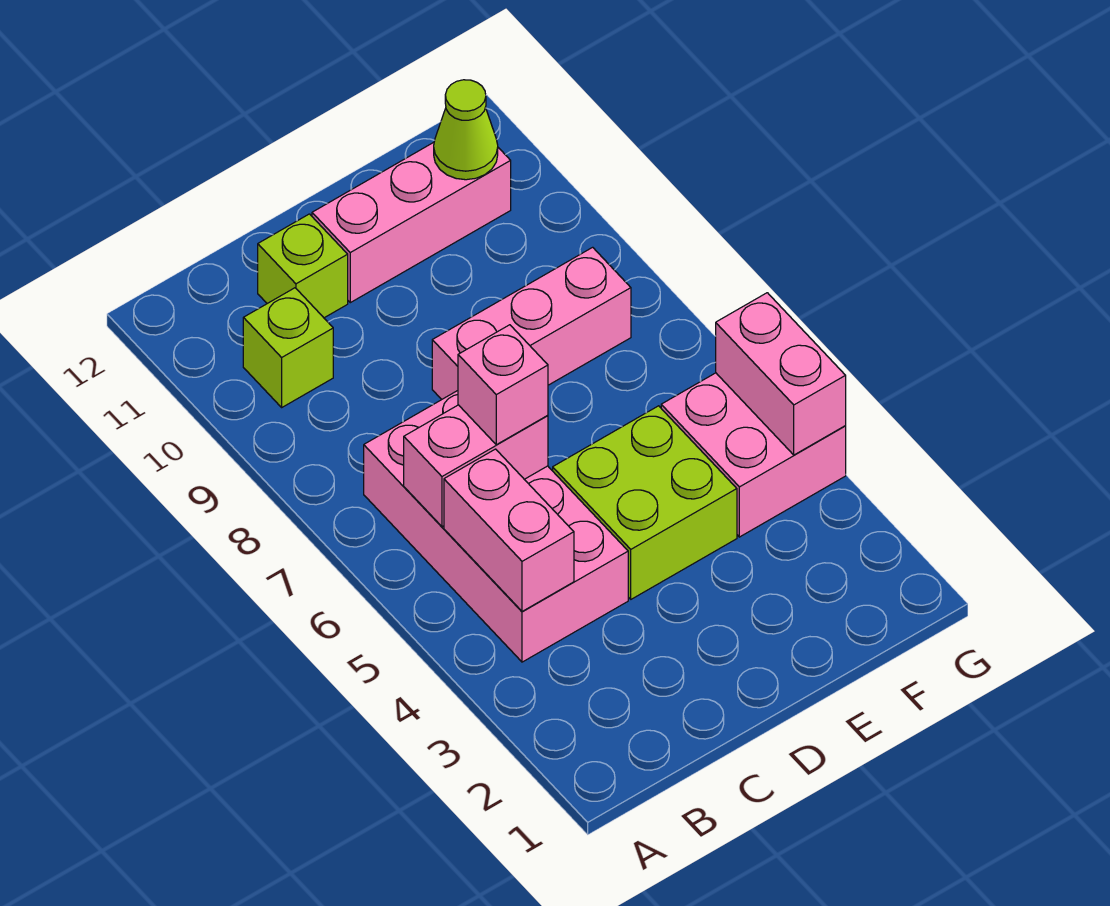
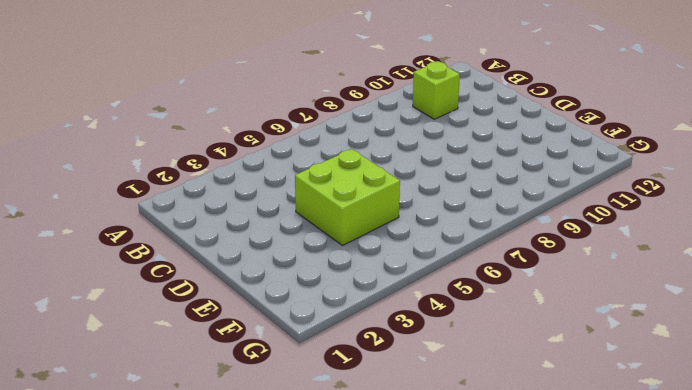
none -> pink 2x4 brick [364,391,628,662]
none -> lime 1x1 brick [258,214,348,318]
none -> pink 1x3 brick [432,247,631,399]

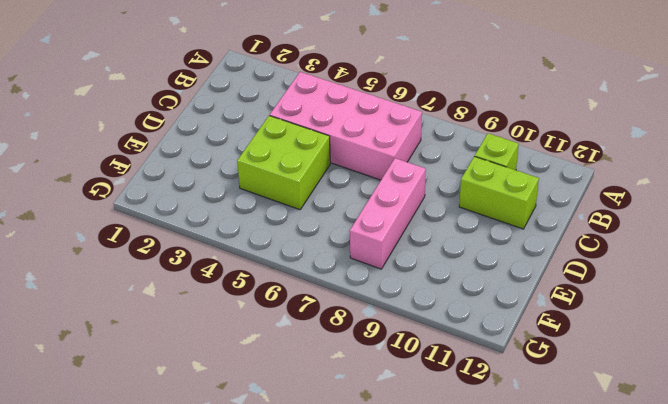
lime 1x2 brick [459,156,539,229] -> lime 1x1 brick [258,214,348,318]
none -> pink 1x3 brick [312,142,511,303]
none -> pink 2x2 brick [661,373,846,537]
none -> pink 1x2 brick [444,449,574,611]

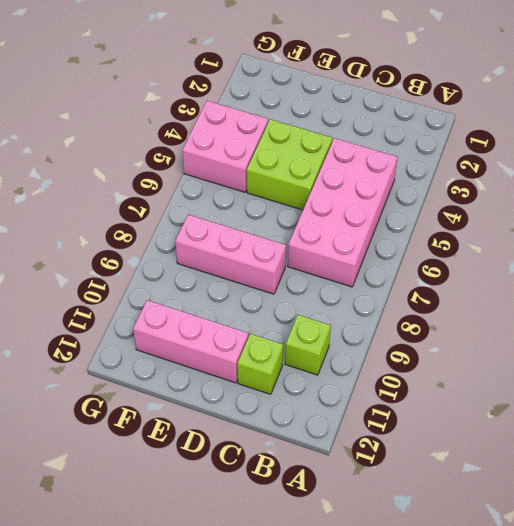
none -> pink 1x2 brick [444,449,574,611]
none -> pink 1x2 brick [404,405,548,527]
none -> lime 1x1 cone [434,80,498,180]

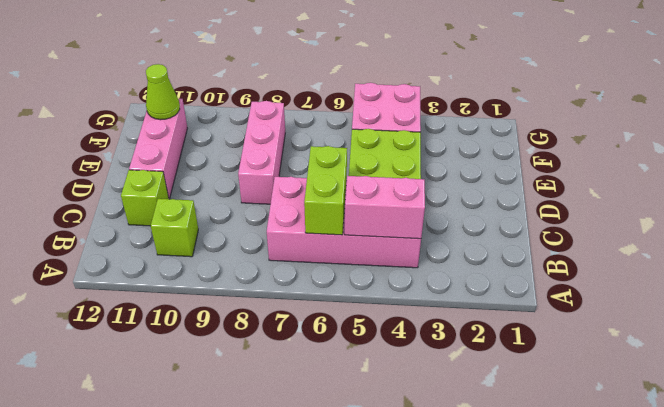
lime 1x2 brick [304,146,347,235] -> pink 1x2 brick [404,405,548,527]
none -> pink 1x2 brick [716,293,846,455]
none -> pink 1x1 brick [458,325,548,445]

